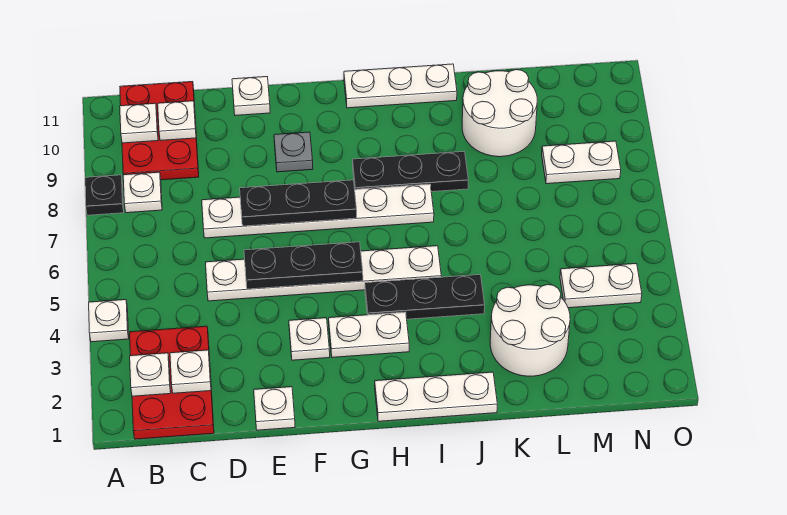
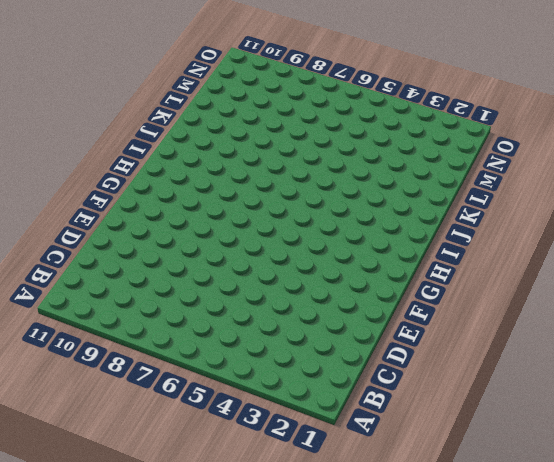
none -> white 1x1 plate [89,300,129,342]
none -> black 1x1 plate [85,175,124,215]
none -> red 2x3 plate [130,326,214,439]

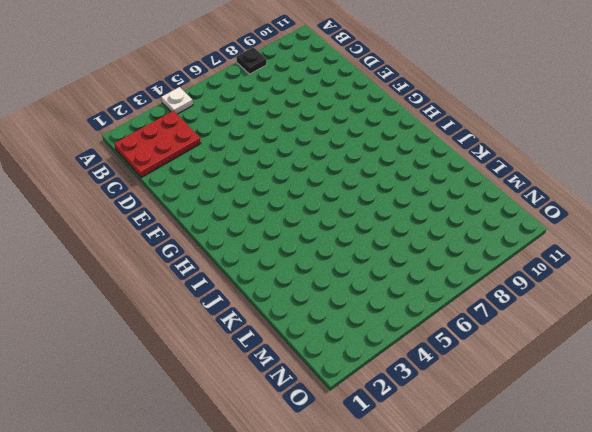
none -> white 1x1 plate [123,172,162,213]
none -> red 2x3 plate [120,82,199,180]
none -> white 1x6 plate [206,246,441,301]

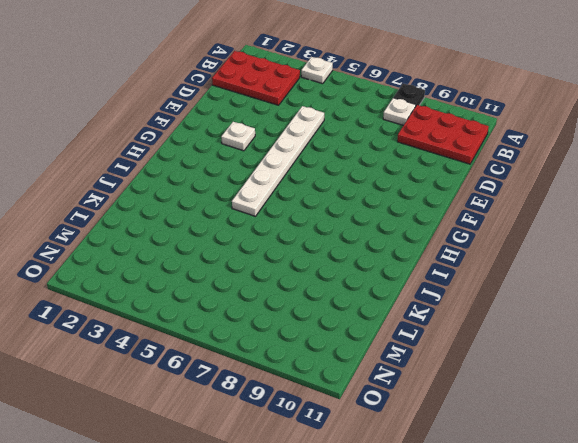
none -> white 1x6 plate [202,184,434,238]
none -> white 1x1 plate [254,387,295,430]
none -> white 1x1 plate [232,77,270,116]

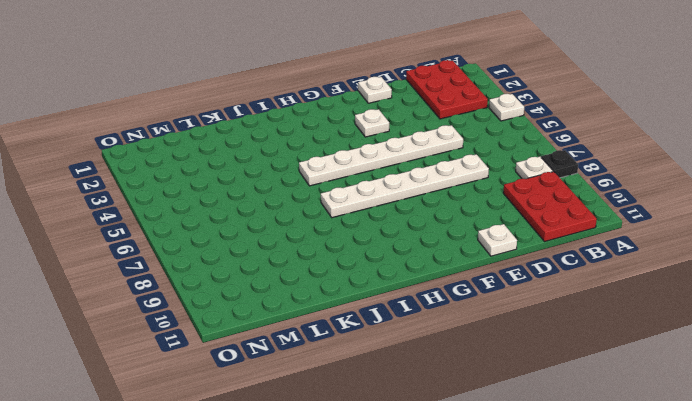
none -> grey 1x1 plate [274,132,313,172]
none -> white 1x2 plate [329,312,409,357]
none -> white 1x3 plate [375,372,497,421]

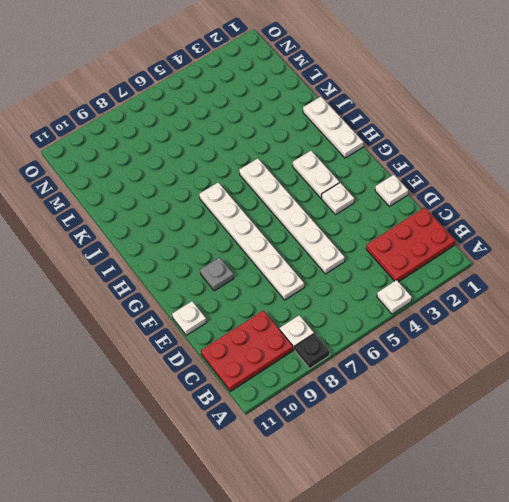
none -> black 1x3 plate [365,275,485,319]
none -> black 1x3 plate [353,152,468,192]
none -> white 1x3 plate [344,64,457,108]

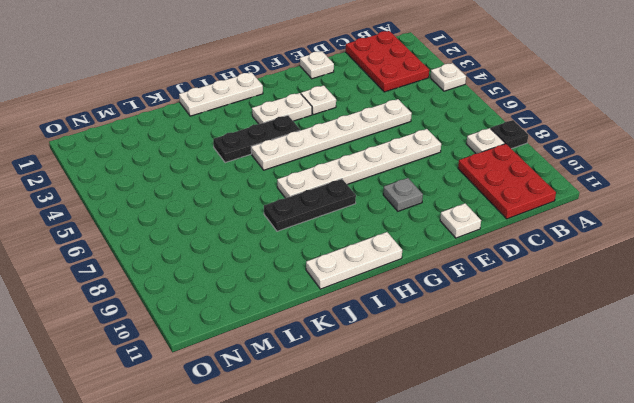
none -> white 2x2 round brick [490,285,570,376]
none -> white 2x2 round brick [462,70,537,157]
none -> white 1x2 plate [560,264,642,308]

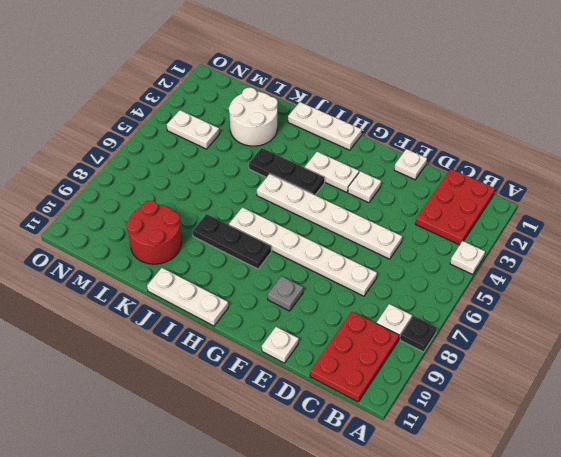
red 2x2 round brick [126,201,182,264] -> white 2x2 round brick [462,70,537,157]
none -> white 1x2 plate [542,141,621,184]
none -> white 1x1 plate [130,353,171,396]
none -> white 1x1 plate [120,103,158,143]

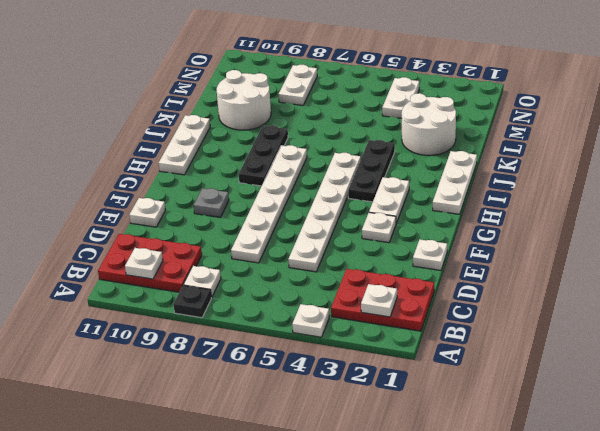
none -> white 1x1 plate [170,350,211,393]
none -> white 1x1 plate [158,101,196,141]
none -> black 1x3 plate [244,242,363,289]

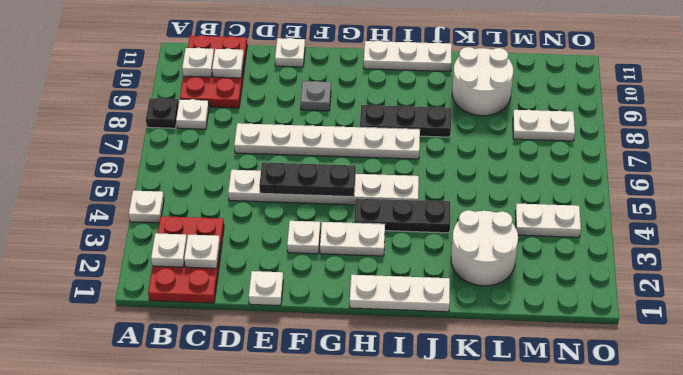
none -> black 1x3 plate [240,180,357,226]

